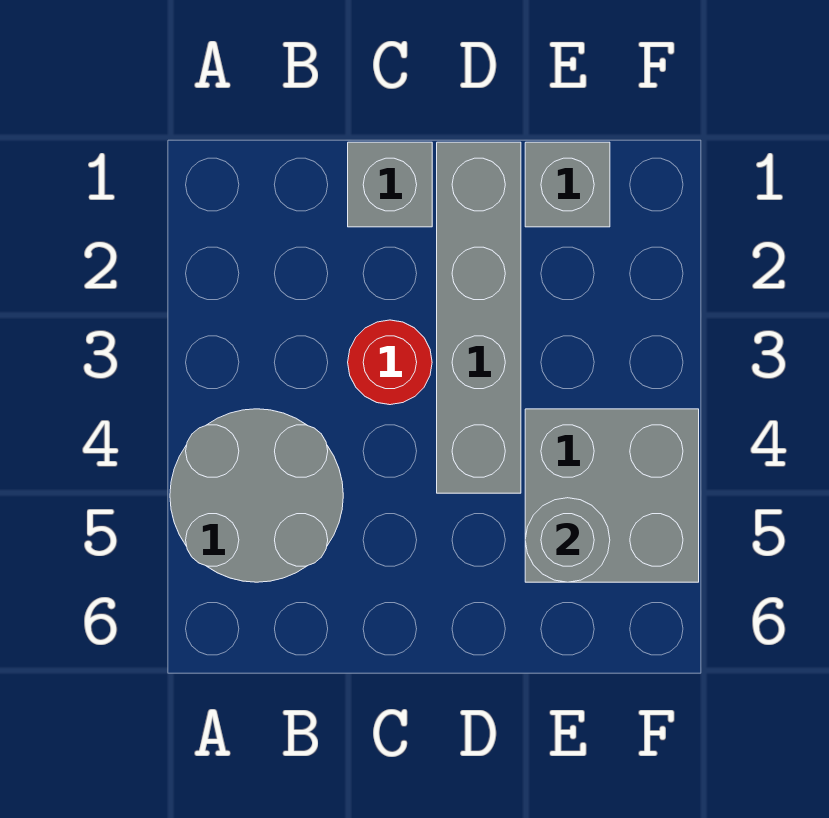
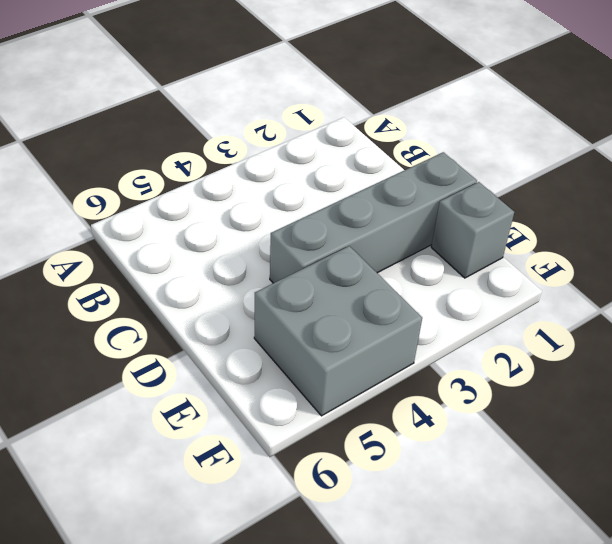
none -> grey 2x2 round brick [170,409,343,582]
none -> grey 1x1 brick [348,142,432,227]

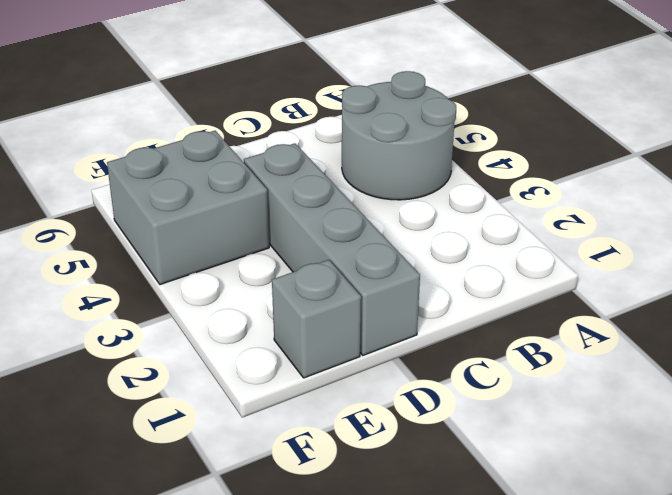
none -> grey 1x1 brick [348,142,432,227]
none -> red 1x1 round brick [348,320,432,405]

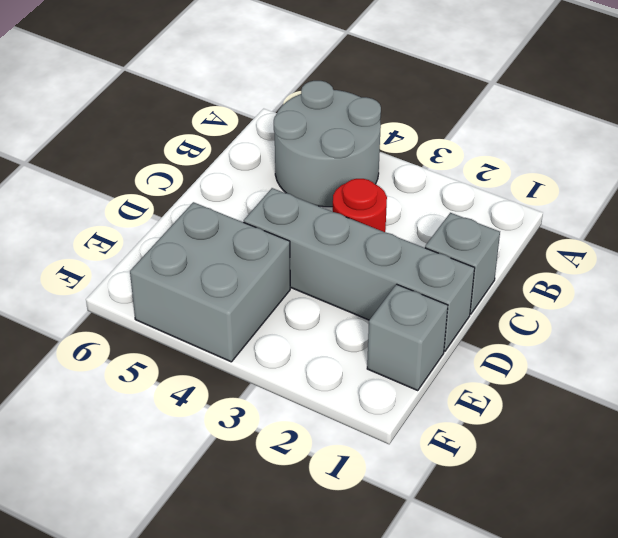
none -> grey 1x1 round brick [525,498,610,582]

